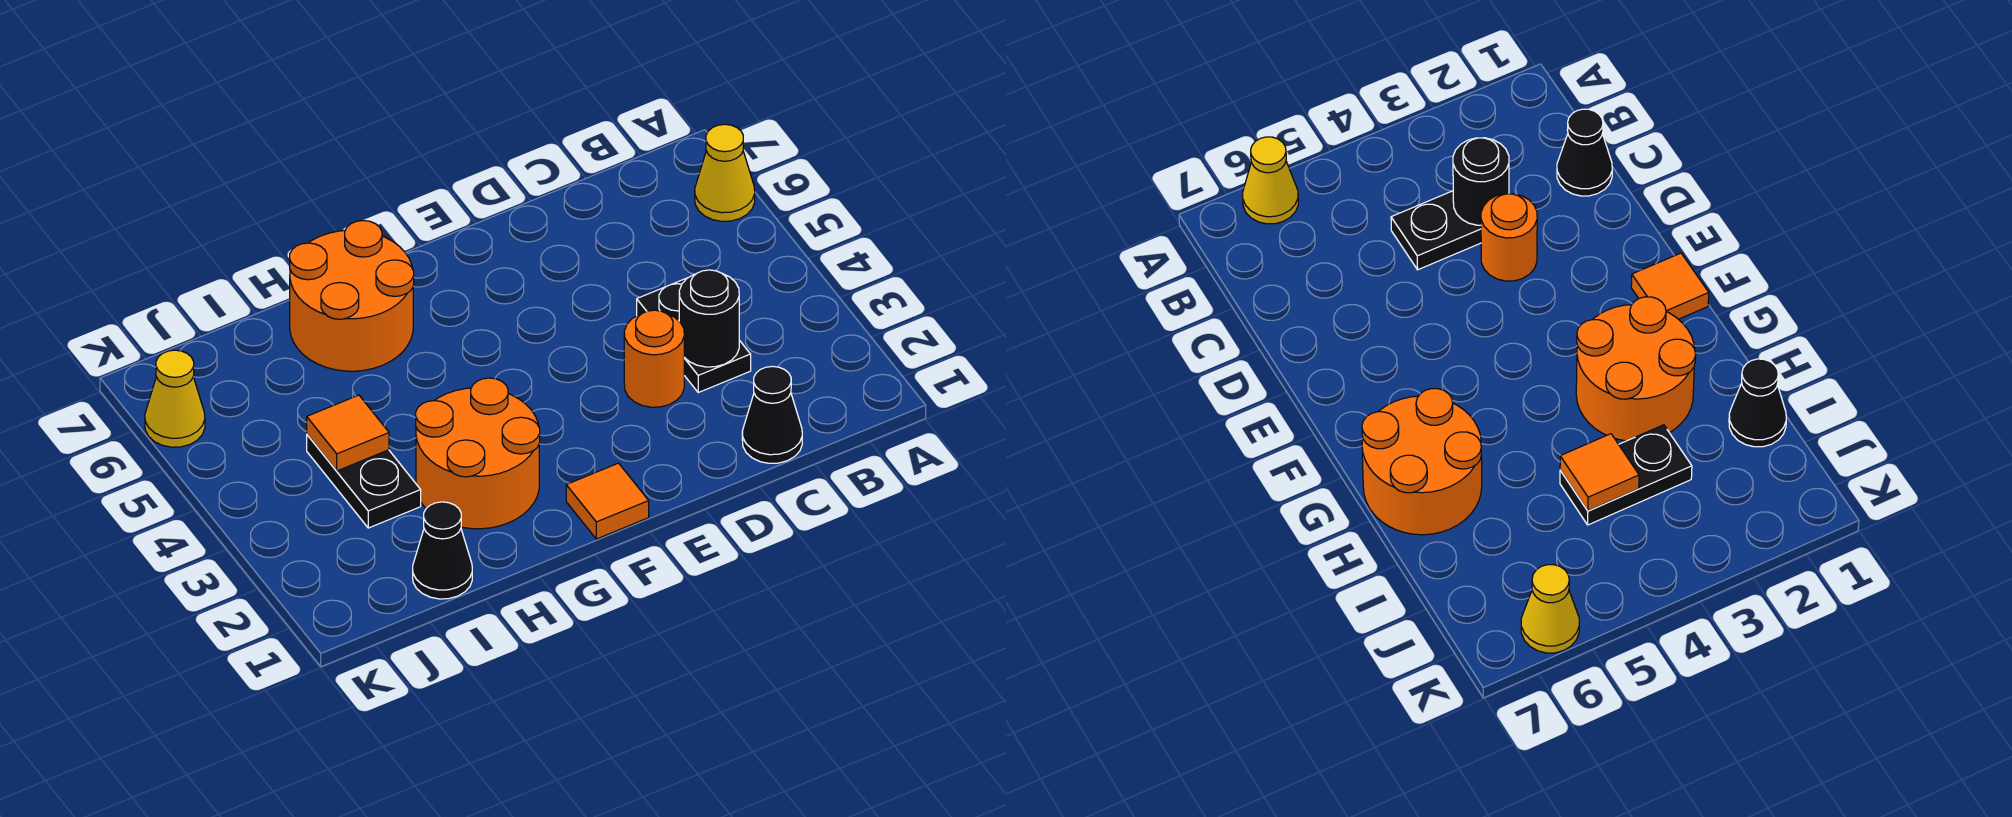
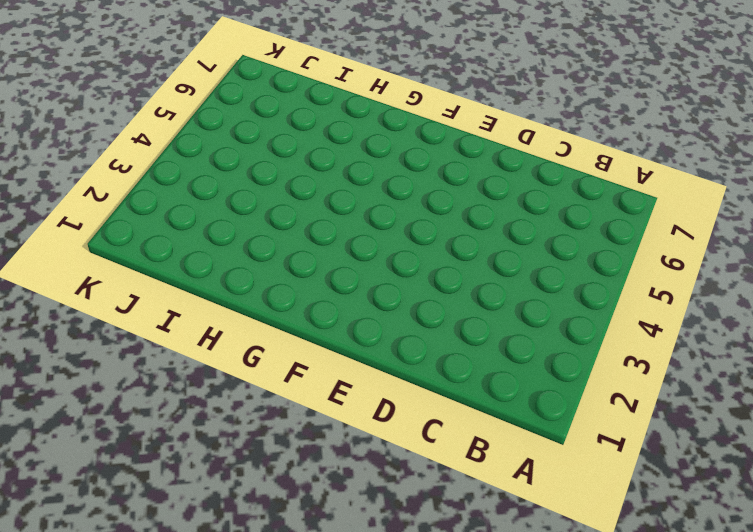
none -> yellow 1x1 cone [695,124,755,221]
none -> black 1x1 cone [742,366,802,463]
none -> black 1x2 plate [637,278,751,392]

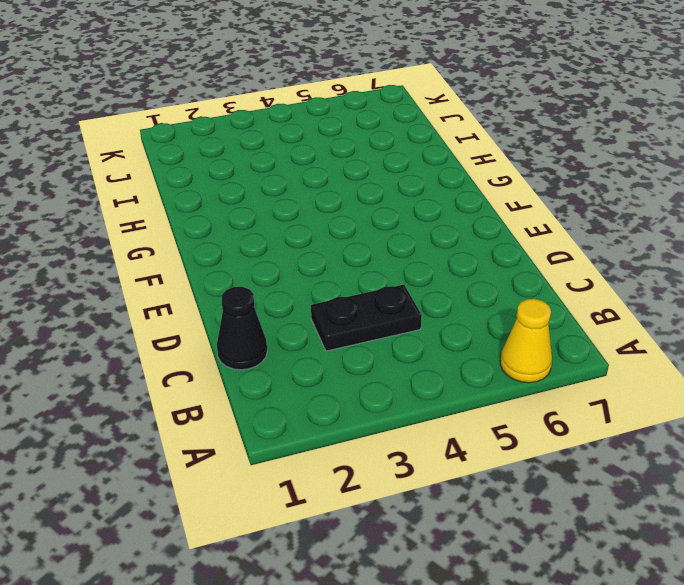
none -> orange 1x1 round brick [624,310,684,407]
none -> orange 1x1 tile [566,463,649,539]
none -> orange 2x2 round brick [416,378,540,529]

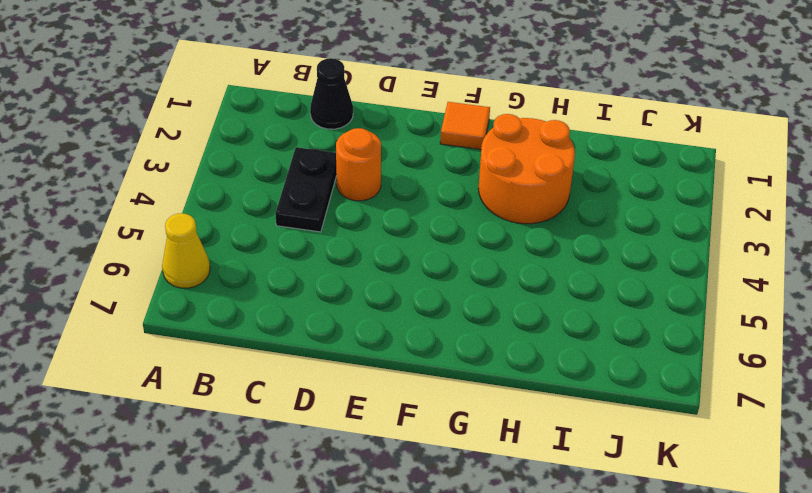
none -> orange 2x2 round brick [290,221,414,371]
none -> black 1x1 cone [413,502,472,599]
none -> black 1x2 plate [307,435,421,528]

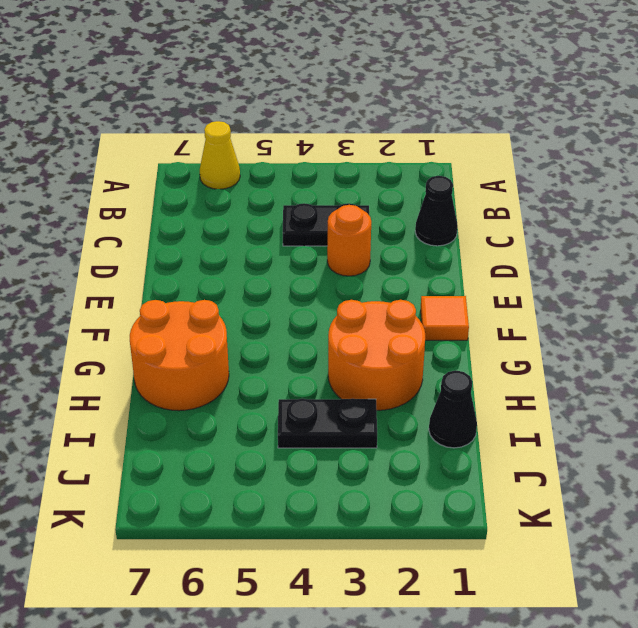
none -> yellow 1x1 cone [145,350,205,447]
none -> black 1x1 round brick [679,270,739,367]
none -> orange 1x1 tile [307,395,389,471]

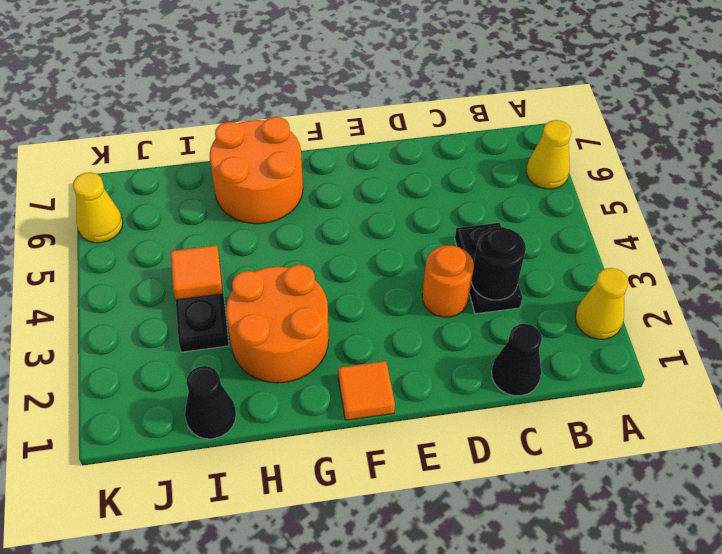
yellow 1x1 cone [575,268,628,339] -> none

